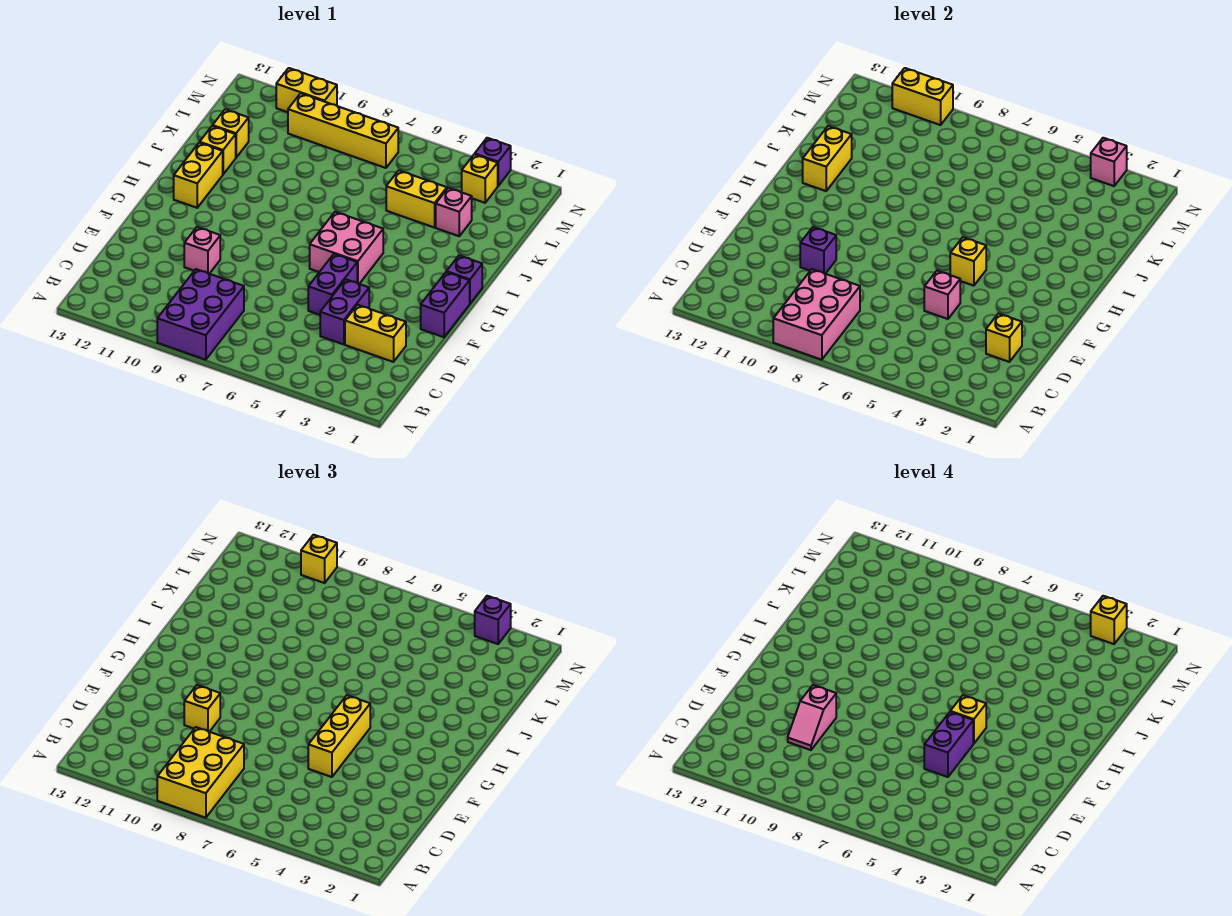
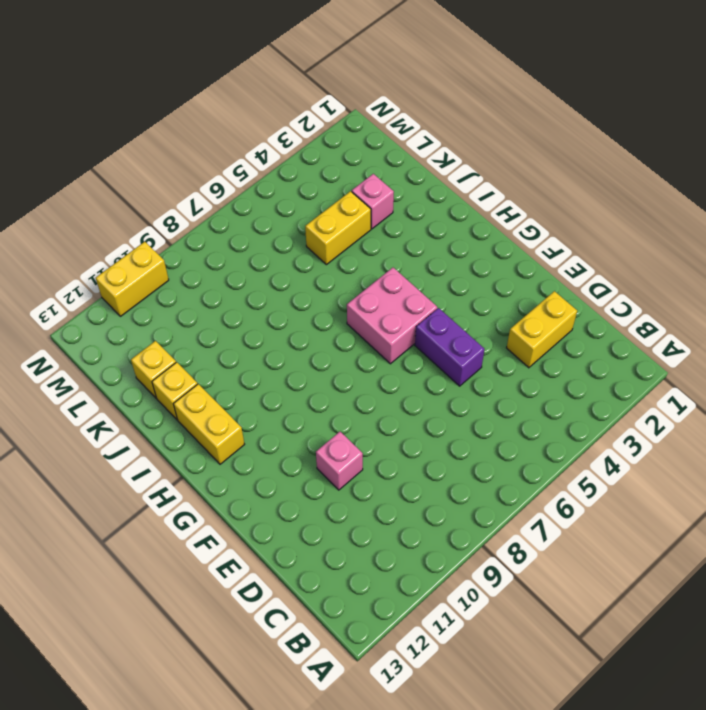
none -> purple 2x3 brick [157,269,244,360]
none -> purple 1x2 brick [320,279,369,344]
none -> purple 1x2 brick [421,272,470,337]
none -> purple 1x1 brick [447,255,482,304]

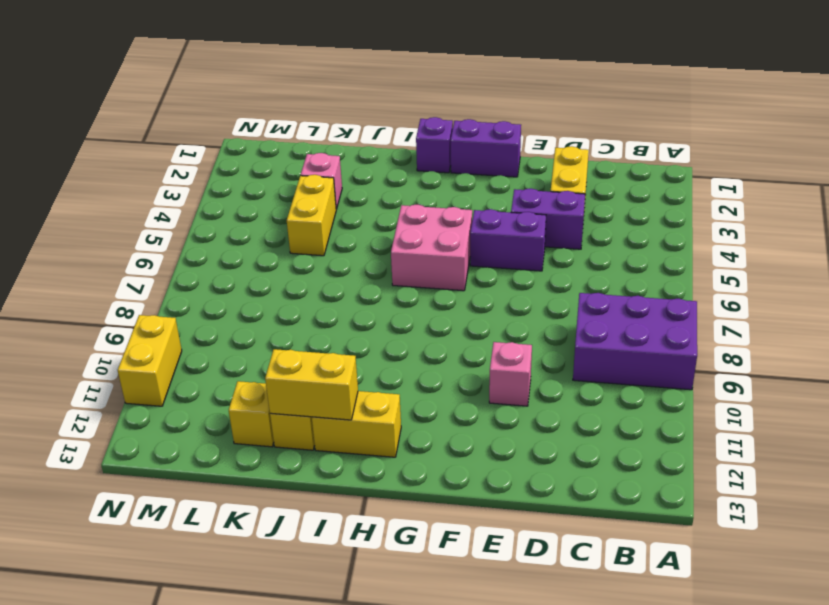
none -> yellow 1x1 brick [462,154,498,203]
none -> yellow 1x4 brick [288,93,398,168]
none -> purple 1x1 brick [475,138,511,186]
none -> pink 2x3 brick [773,269,860,360]

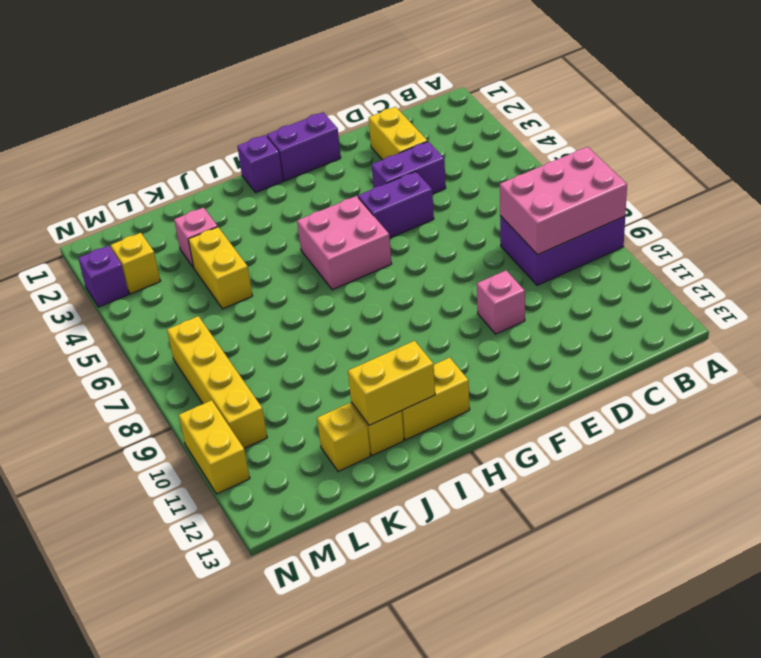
none -> yellow 1x1 brick [986,313,1022,362]
none -> pink 1x1 brick [924,271,960,319]
none -> purple 1x1 brick [800,227,836,274]
none -> yellow 1x1 brick [950,237,986,286]

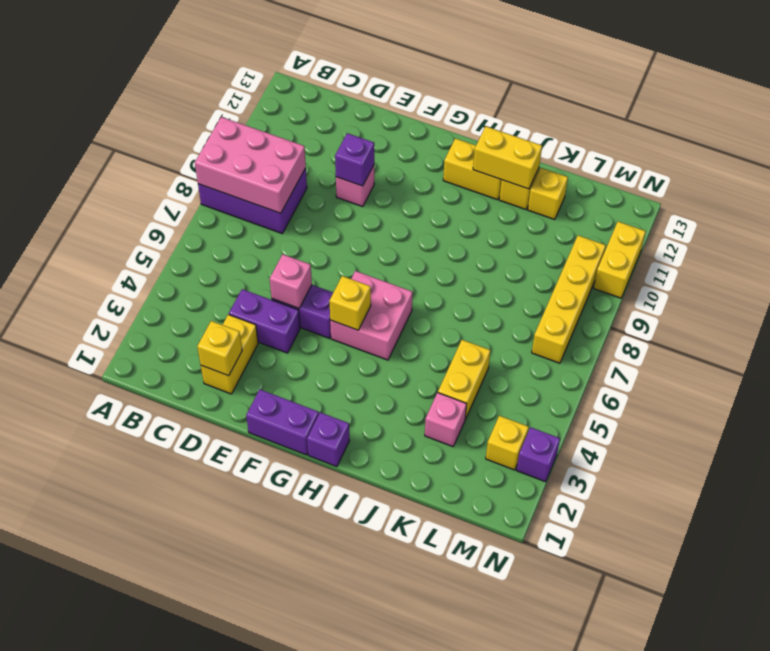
none -> pink 1x1 brick [1091,138,1127,186]
none -> yellow 1x2 brick [892,68,953,125]
none -> yellow 2x3 brick [157,727,244,818]
none -> yellow 1x3 brick [308,695,370,777]

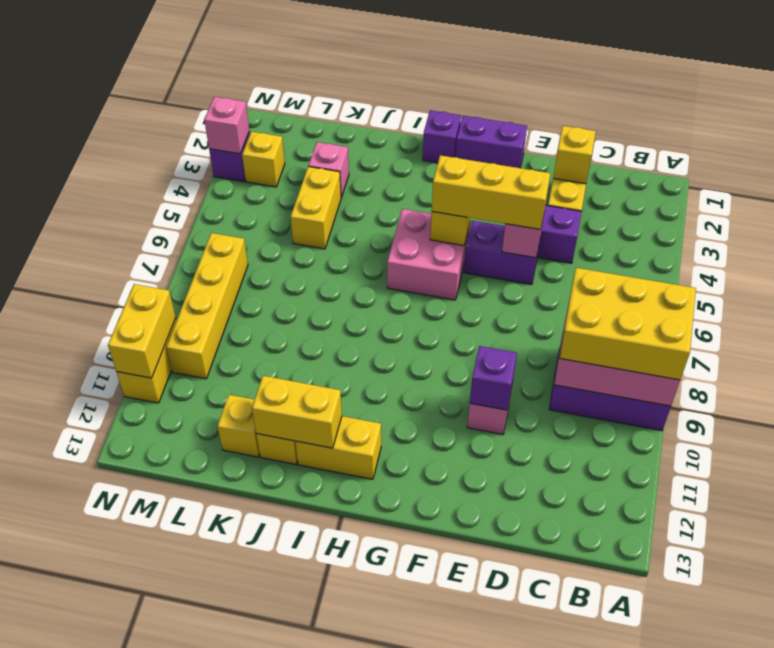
none -> yellow 1x1 brick [184,685,220,732]
none -> purple 1x1 brick [475,596,511,644]
none -> yellow 1x1 brick [301,535,337,583]
none -> pink 1x2 slope [788,685,836,750]

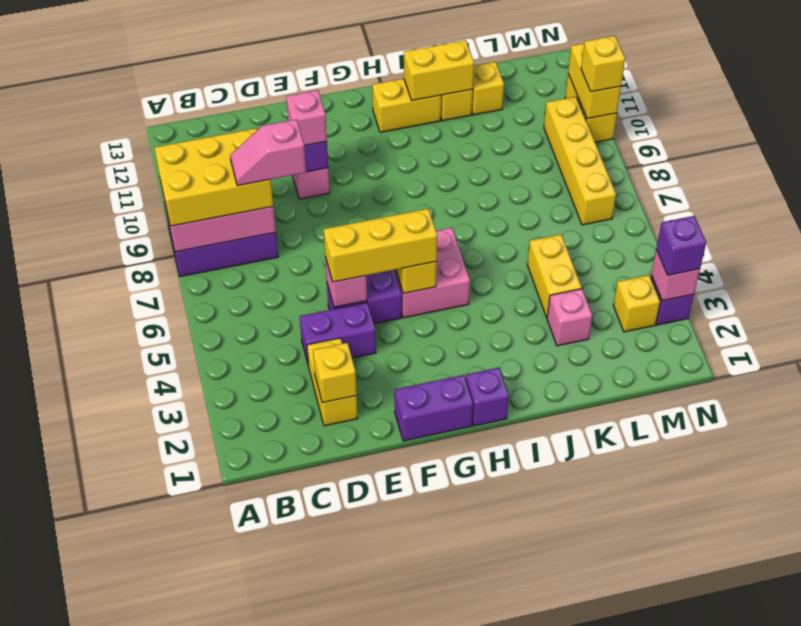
pink 1x2 slope [230,119,306,186] -> pink 1x2 slope moved to [788,685,836,750]
pink 1x1 brick [286,90,327,146] -> yellow 1x1 brick [184,685,220,732]
none -> purple 1x2 brick [924,712,973,777]
none -> yellow 1x1 brick [950,695,986,744]
none -> yellow 1x1 brick [1091,596,1127,644]

